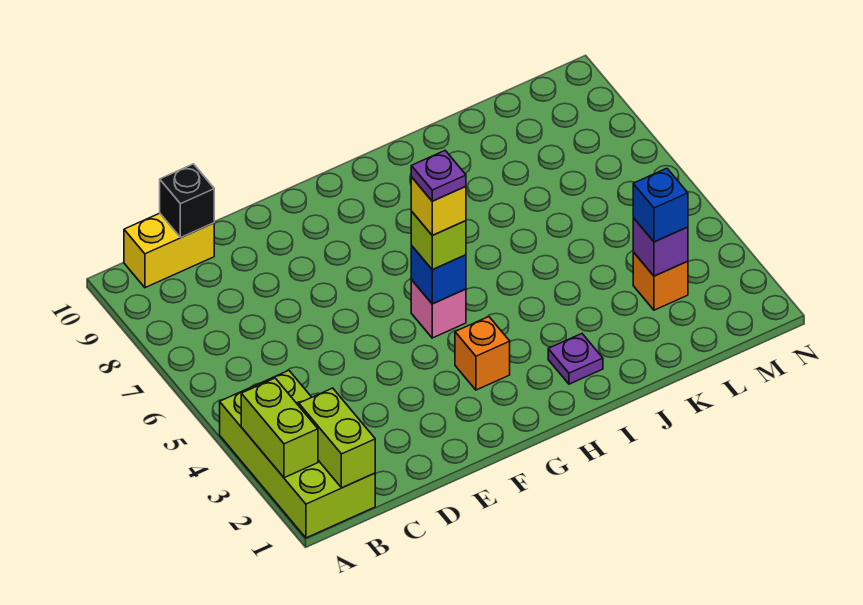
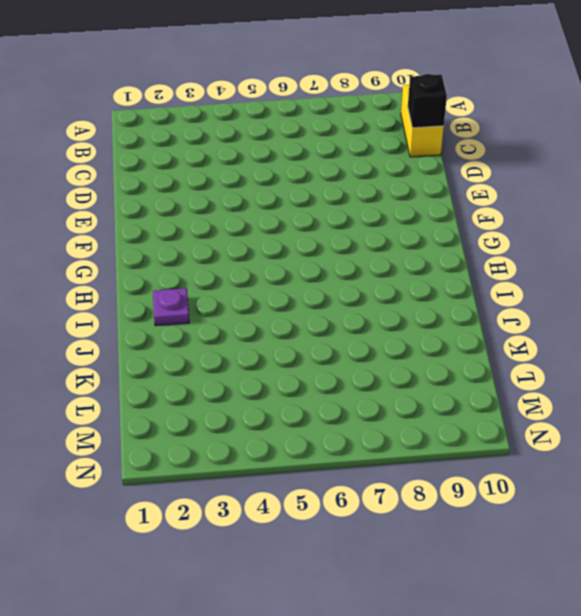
none -> lime 2x4 brick [220,370,375,538]
none -> orange 1x1 brick [455,317,510,390]
none -> pink 1x1 brick [411,280,466,338]

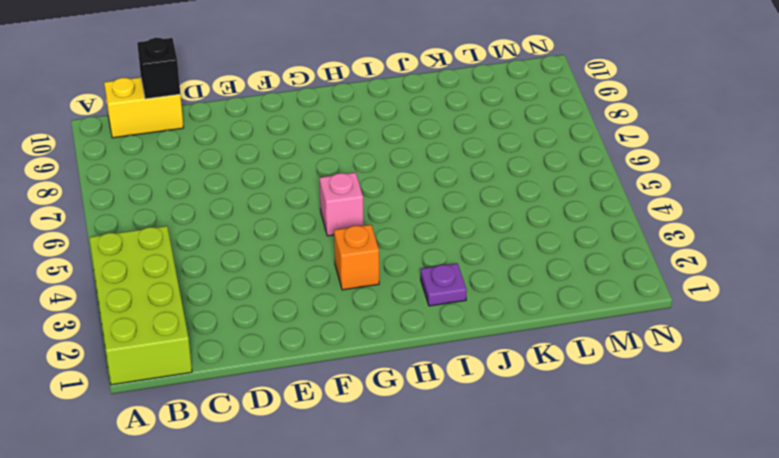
none -> orange 1x1 brick [633,252,688,310]
none -> lime 1x2 brick [241,378,318,478]
none -> lime 1x2 brick [299,388,375,488]

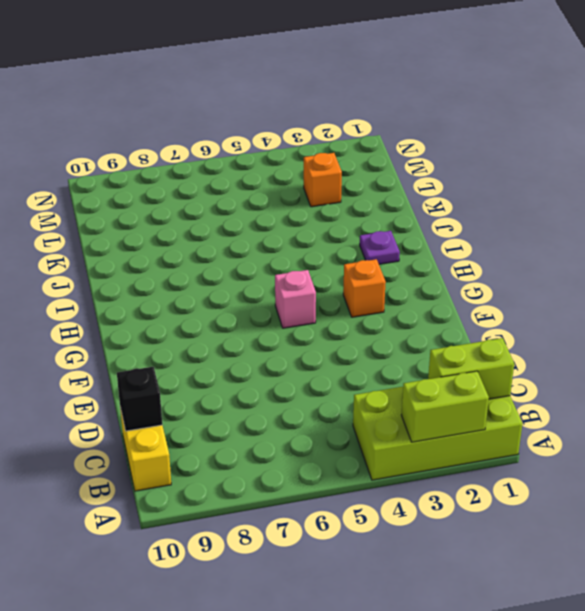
none -> blue 1x1 brick [411,246,466,304]
none -> purple 1x1 brick [633,218,688,276]
none -> lime 1x1 brick [411,211,466,270]

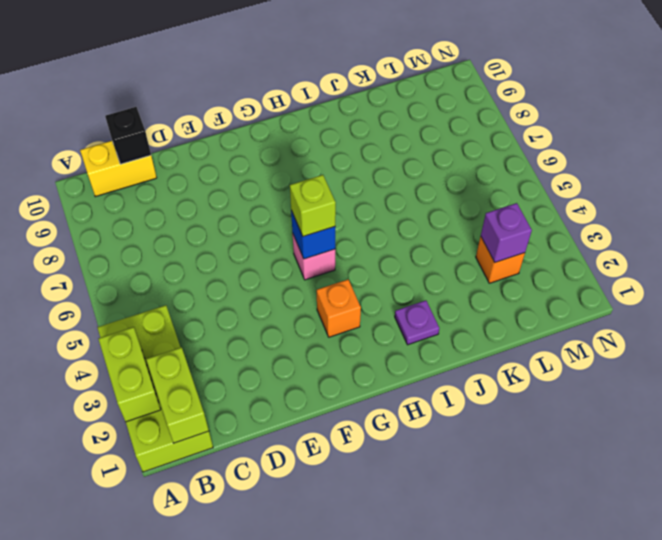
none -> blue 1x1 brick [633,168,688,242]
none -> yellow 1x1 brick [411,177,466,235]
none -> purple 1x1 plate [411,151,466,201]

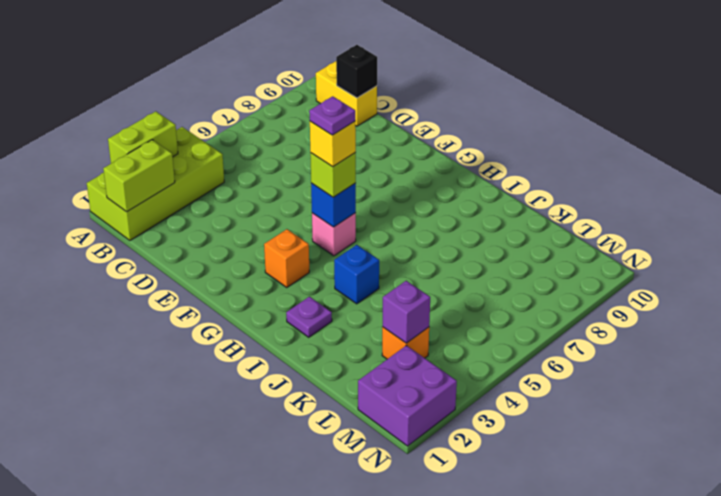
blue 1x1 brick [334,245,379,304] -> blue 1x1 brick moved to [633,168,688,242]
purple 2x2 brick [358,345,457,446] -> none

